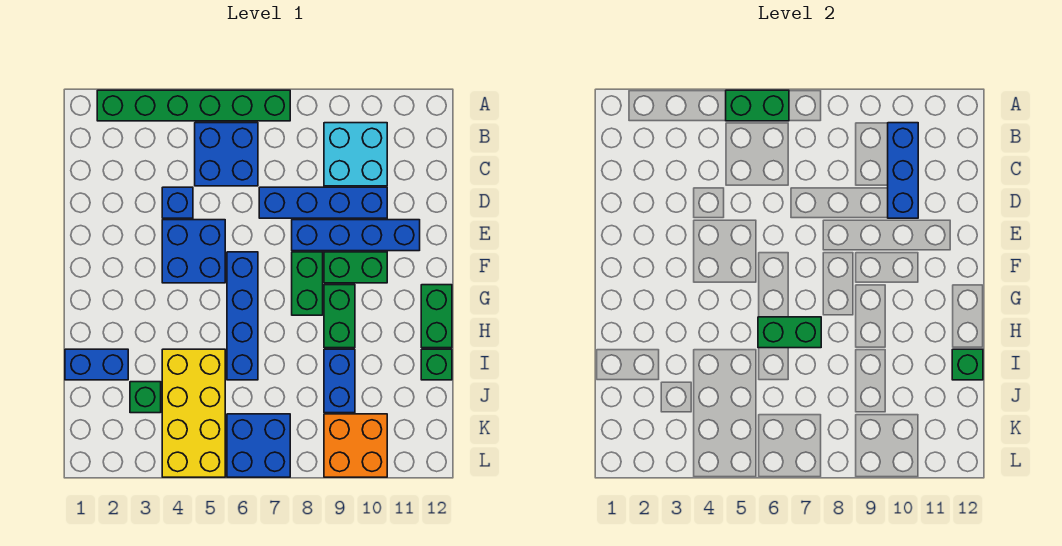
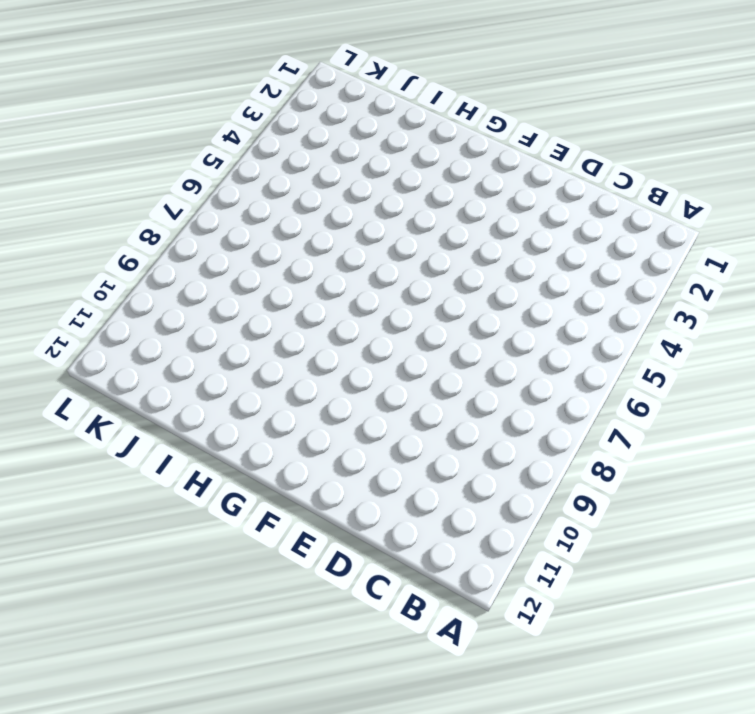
none -> green 1x6 brick [97,90,290,121]
none -> blue 2x2 brick [195,123,258,186]
none -> cyan 2x2 brick [324,123,387,186]

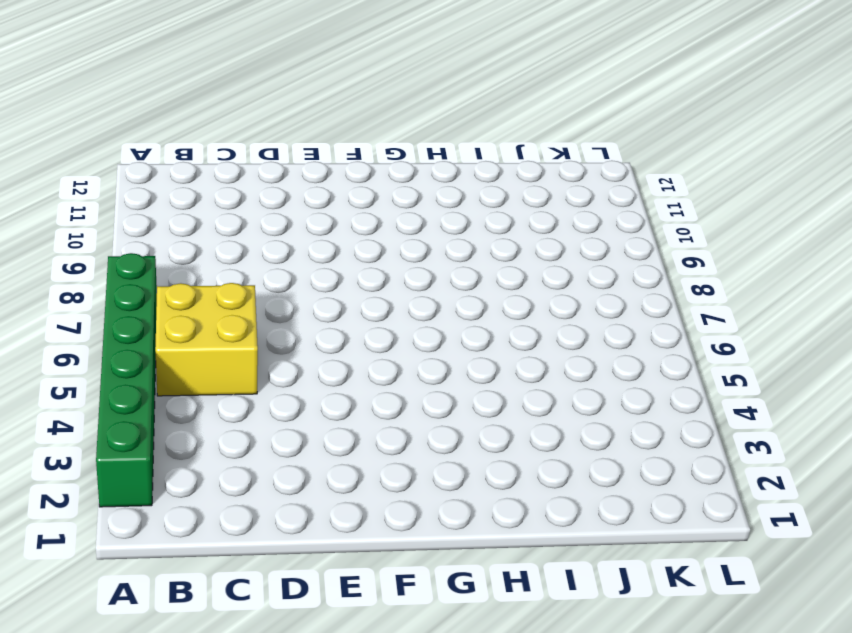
yellow 2x2 brick [155,283,258,396] -> blue 2x2 brick [195,123,258,186]
none -> cyan 2x2 brick [324,123,387,186]
none -> blue 1x1 brick [162,187,193,218]
none -> blue 1x4 brick [259,187,387,218]

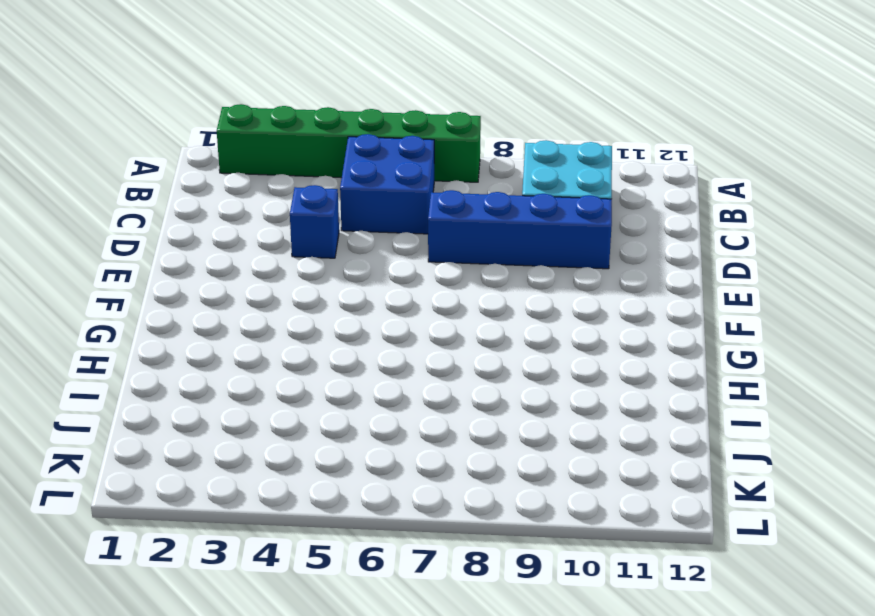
none -> blue 2x2 brick [162,220,225,283]
none -> blue 1x4 brick [292,220,420,251]
none -> blue 1x4 brick [227,252,258,380]

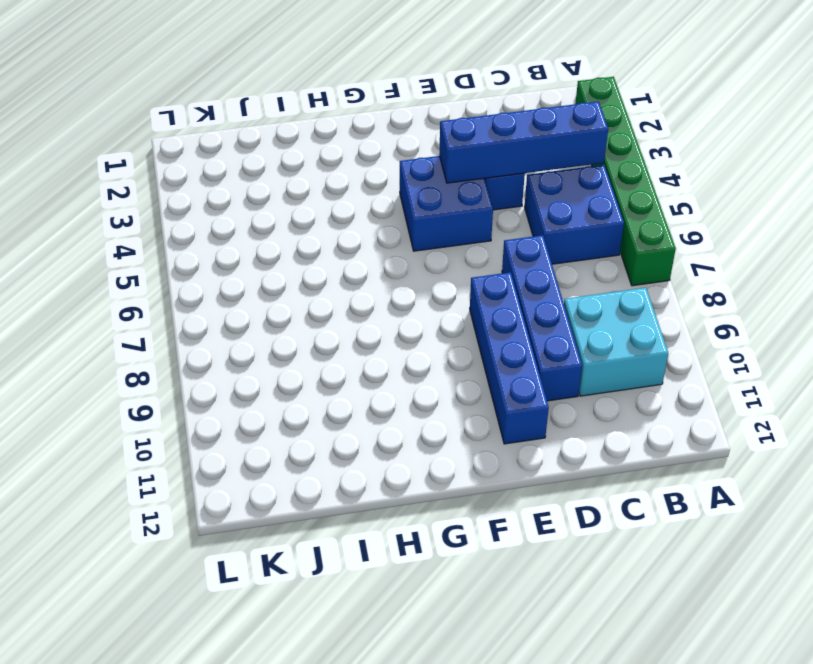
blue 1x4 brick [439,101,608,183] -> blue 1x4 brick moved to [227,252,258,380]
none -> green 1x2 brick [292,252,323,315]
none -> green 1x2 brick [324,252,387,283]
none -> green 1x2 brick [324,285,355,348]

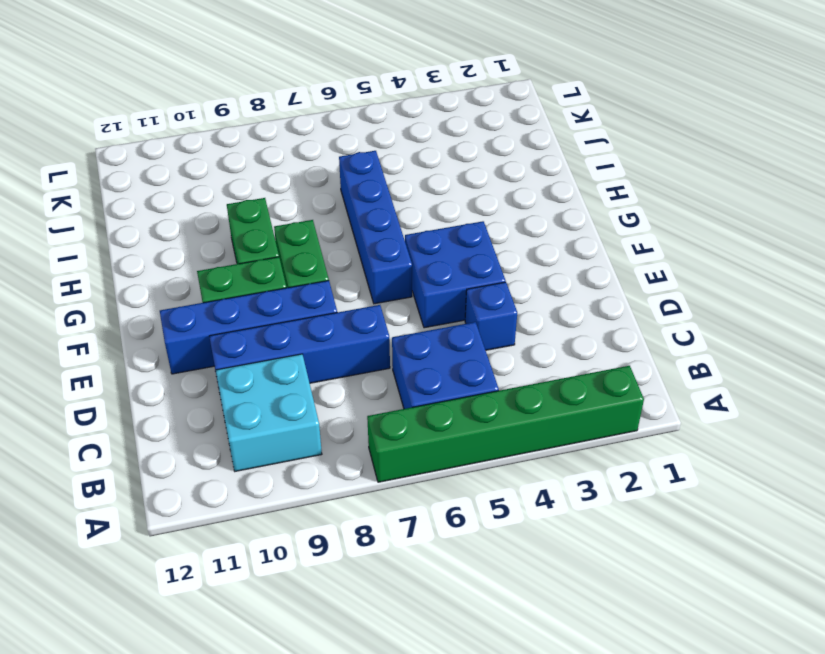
none -> green 1x2 brick [421,285,452,348]
none -> blue 1x2 brick [65,349,128,380]
none -> yellow 2x4 brick [162,349,225,477]

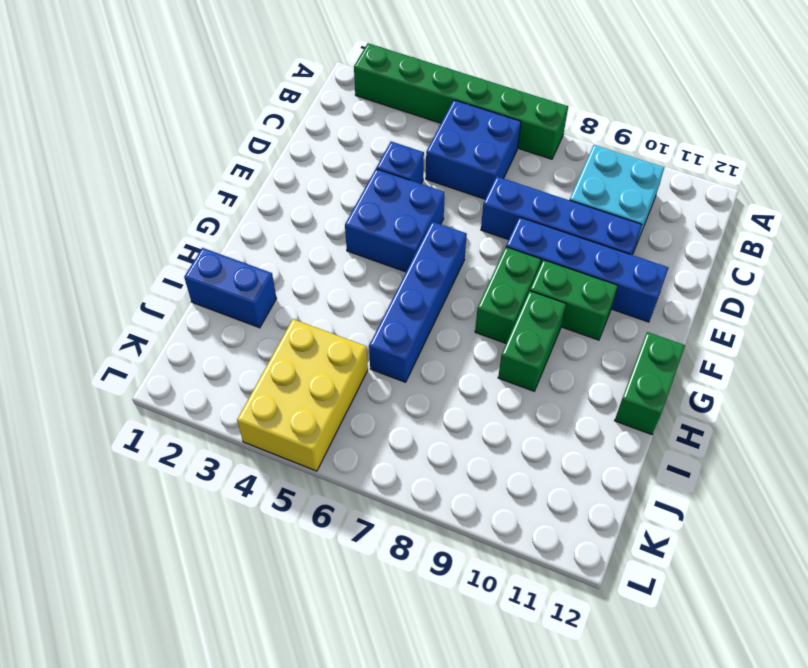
yellow 2x3 brick [237,319,368,471] -> yellow 2x4 brick [162,349,225,477]
none -> blue 1x2 brick [324,349,355,413]
none -> green 1x1 brick [421,349,452,380]
none -> green 1x1 brick [130,382,161,413]

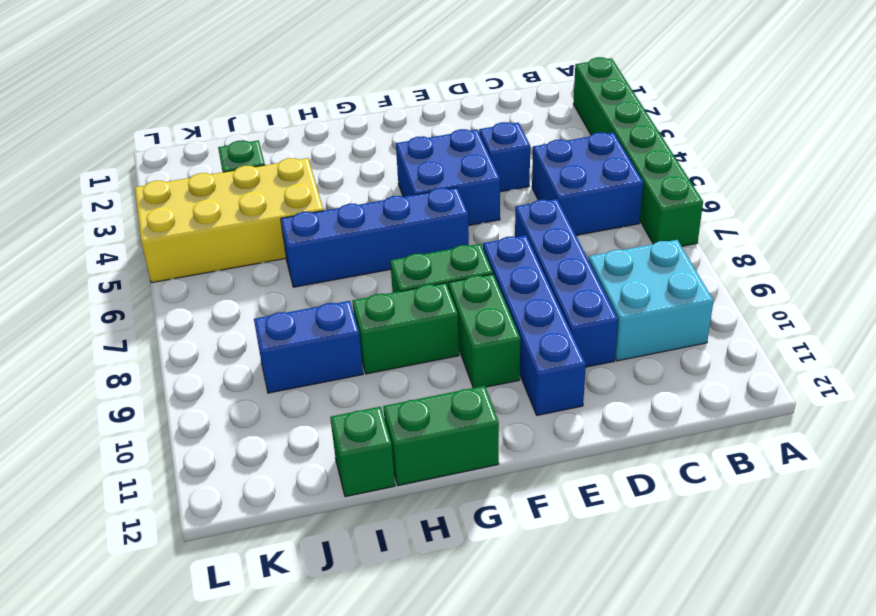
none -> blue 1x2 brick [65,349,128,380]
none -> blue 2x2 brick [227,414,290,477]
none -> orange 2x2 brick [324,414,387,477]

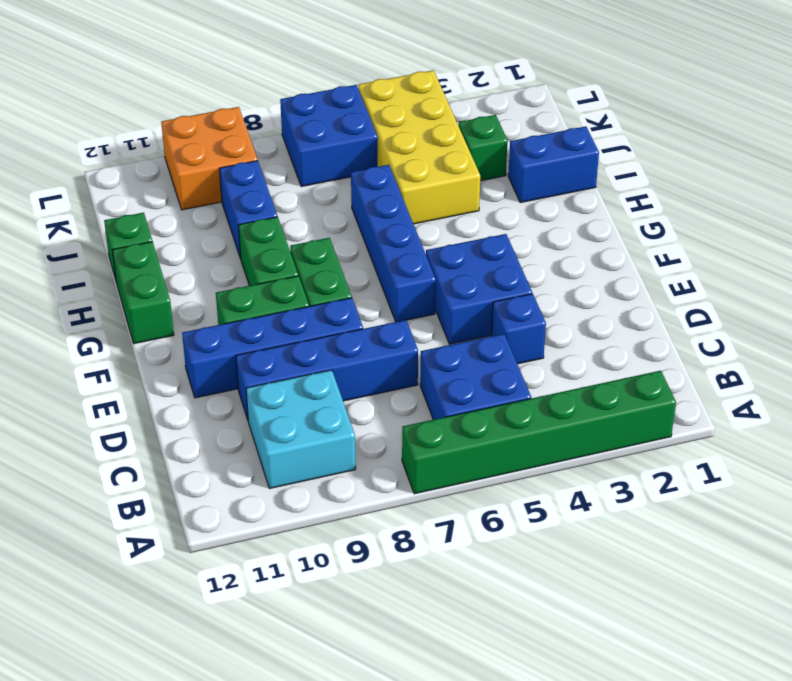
none -> green 1x2 brick [726,90,789,121]
none -> blue 1x3 brick [888,123,918,218]
none -> green 1x2 brick [758,317,821,348]

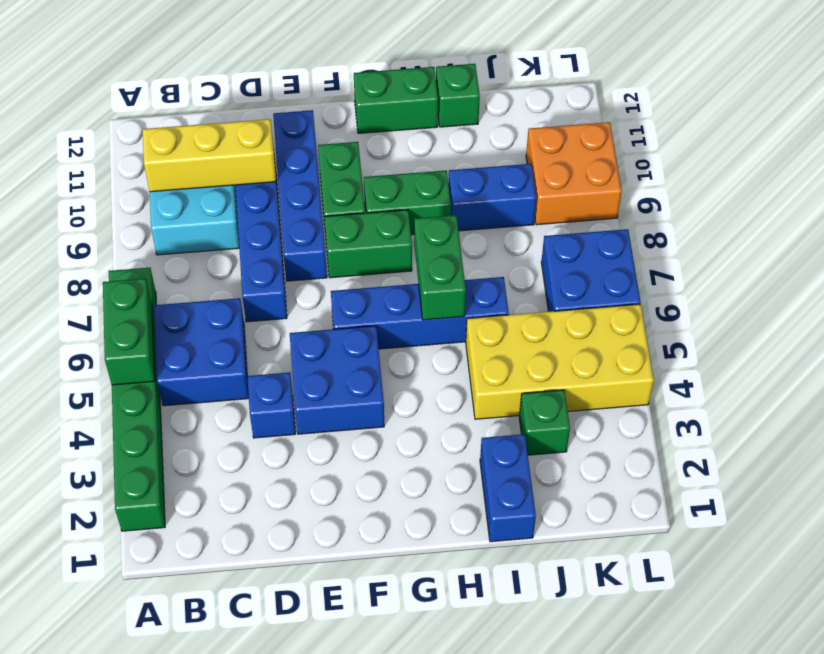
yellow 1x3 brick [143,119,276,192] -> blue 1x3 brick [888,123,918,218]
none -> green 1x1 brick [952,349,983,380]

